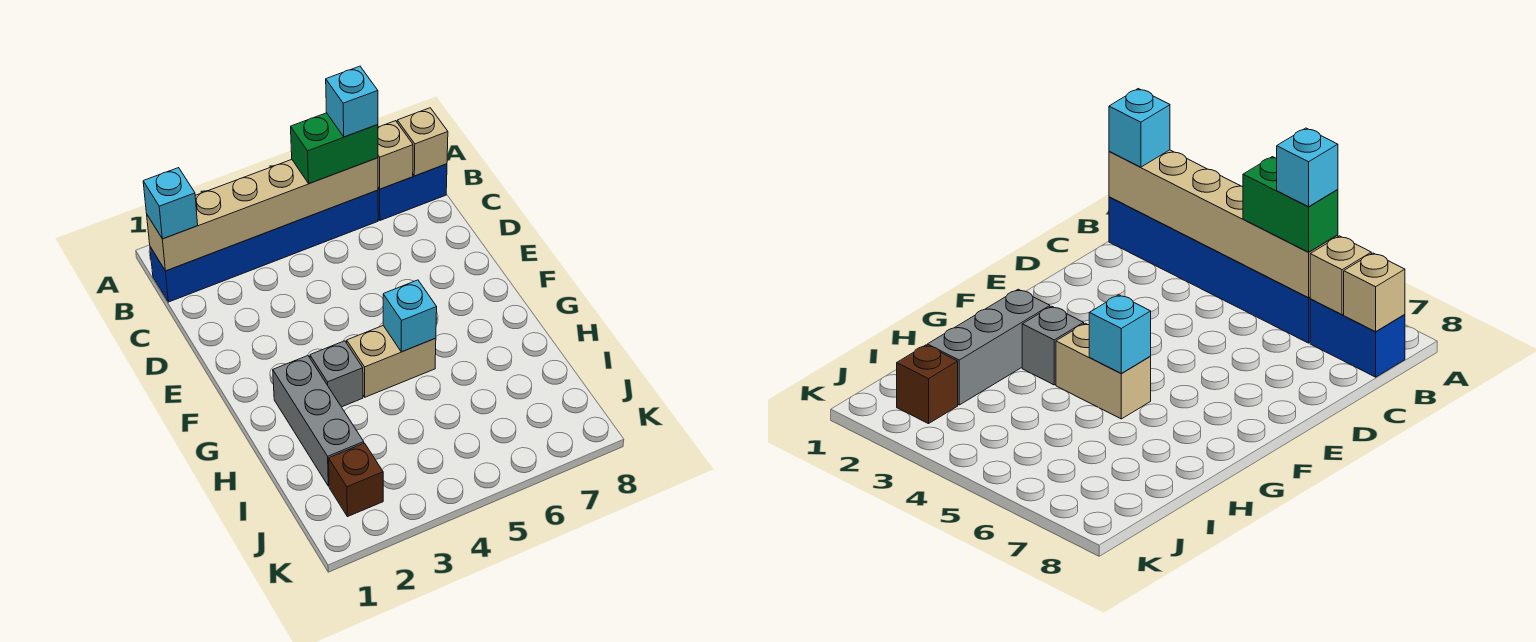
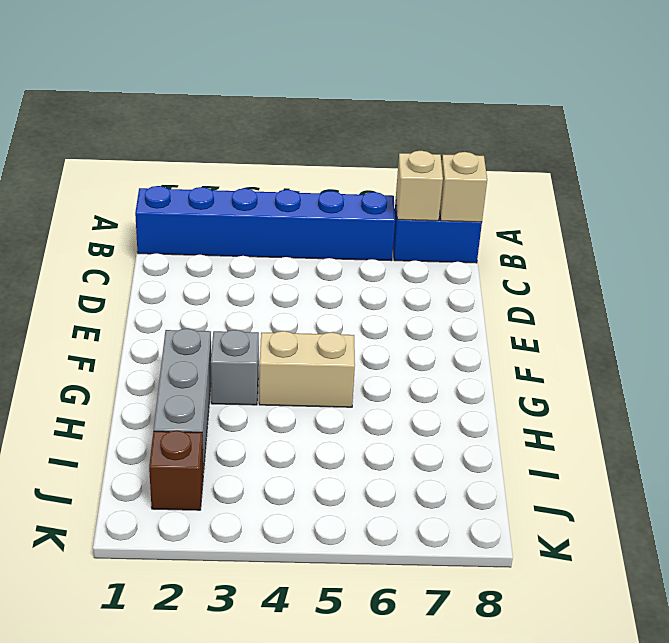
none -> tan 1x6 brick [147,158,378,271]
none -> cyan 1x1 brick [383,280,437,352]
none -> cyan 1x1 brick [143,168,198,239]

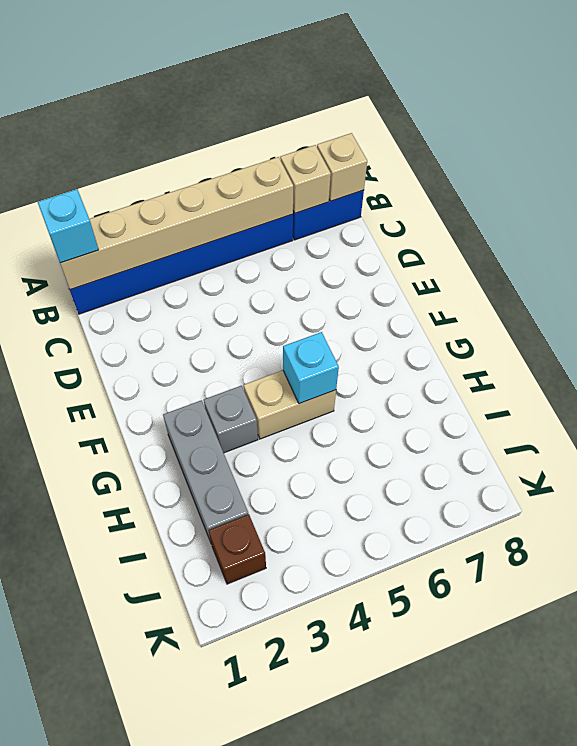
none -> green 1x2 brick [291,113,378,184]
none -> cyan 1x1 brick [326,66,378,137]

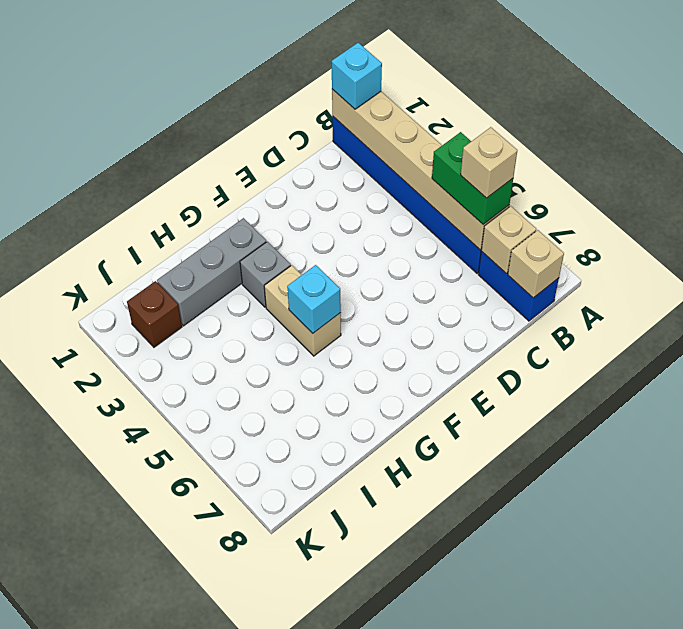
tan 1x1 brick [461,127,517,198] -> cyan 1x1 brick [326,66,378,137]

